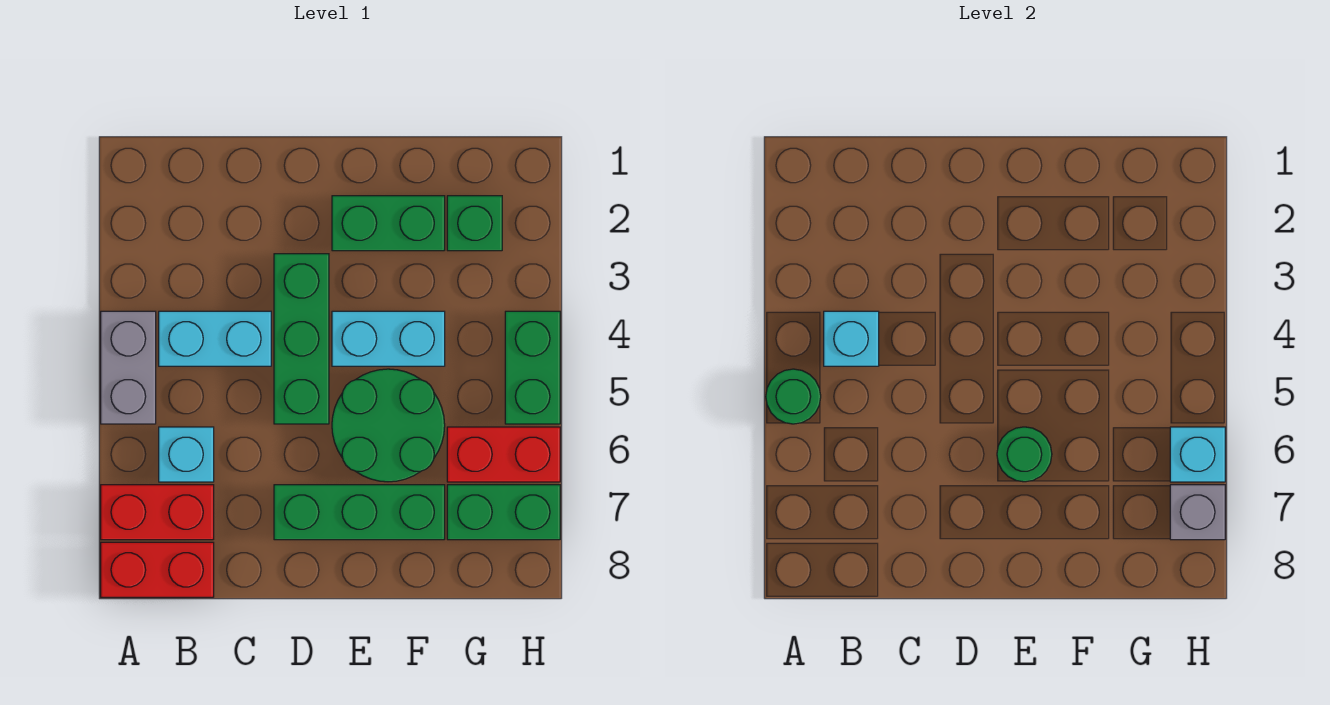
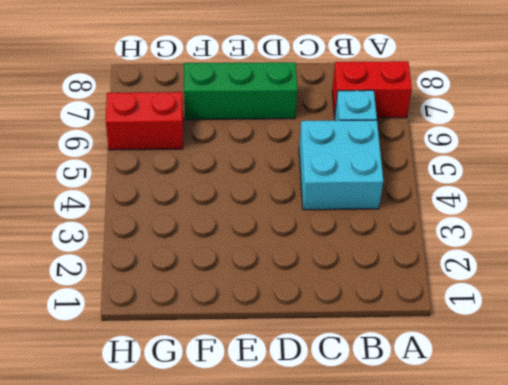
cyan 2x2 brick [299,120,383,210] -> cyan 1x2 brick [159,311,271,366]
none -> grey 1x2 brick [101,311,156,424]
none -> red 1x2 brick [101,542,214,597]
none -> green 1x3 brick [274,254,329,424]

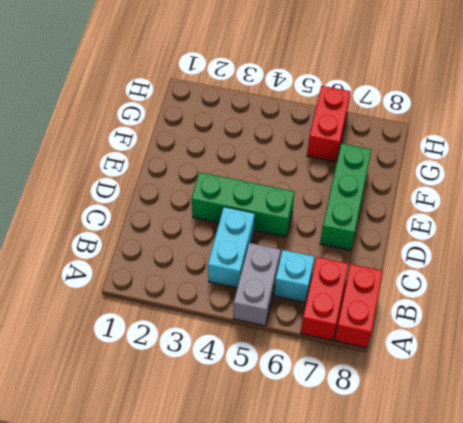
grey 1x2 brick [234,243,281,326] -> grey 1x2 brick turned to [101,311,156,424]
none -> green 1x2 brick [332,196,445,251]
none -> cyan 1x2 brick [332,311,445,366]
none -> green 2x2 round brick [332,369,445,482]

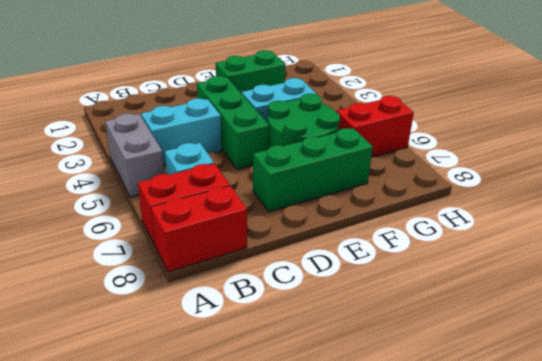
none -> green 1x1 brick [447,196,502,251]
none -> green 1x2 brick [447,485,560,540]
none -> green 1x2 brick [505,311,560,424]

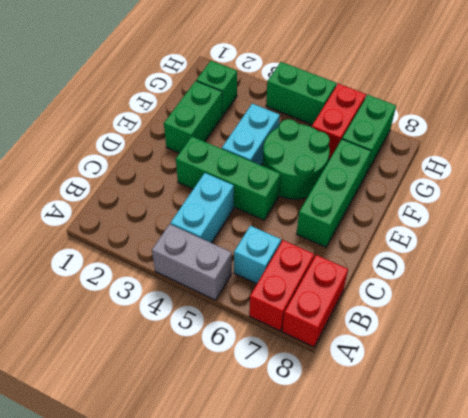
none -> green 1x1 round brick [766,369,821,424]
none -> cyan 1x1 brick [824,311,879,366]
none -> green 1x1 round brick [997,427,1052,482]

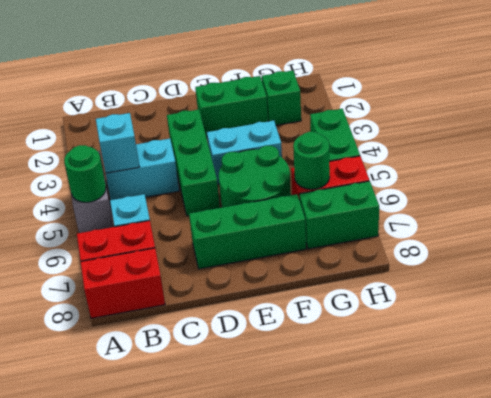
green 1x1 round brick [293,132,330,189] -> green 1x1 round brick moved to [997,427,1052,482]
none -> cyan 1x1 brick [1170,427,1225,482]
none -> grey 1x1 brick [1170,485,1225,540]

